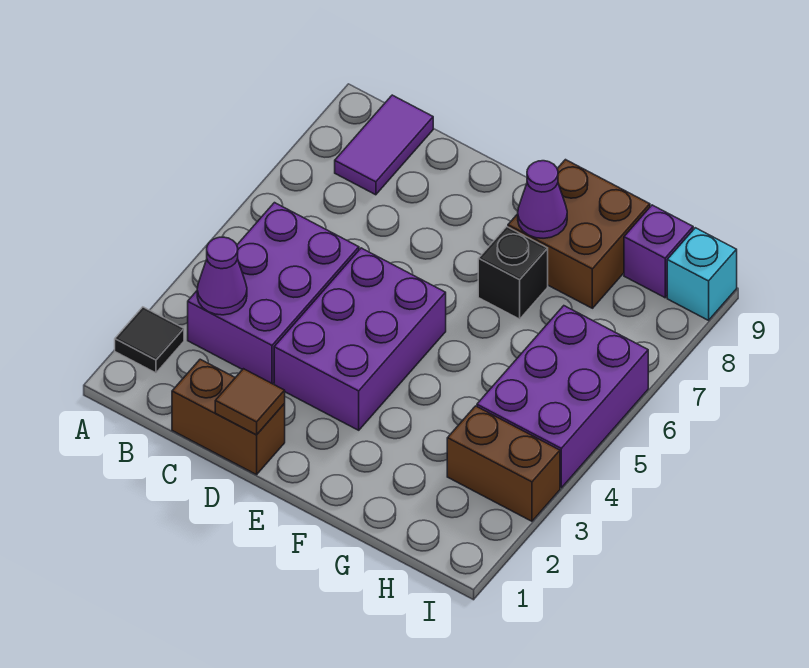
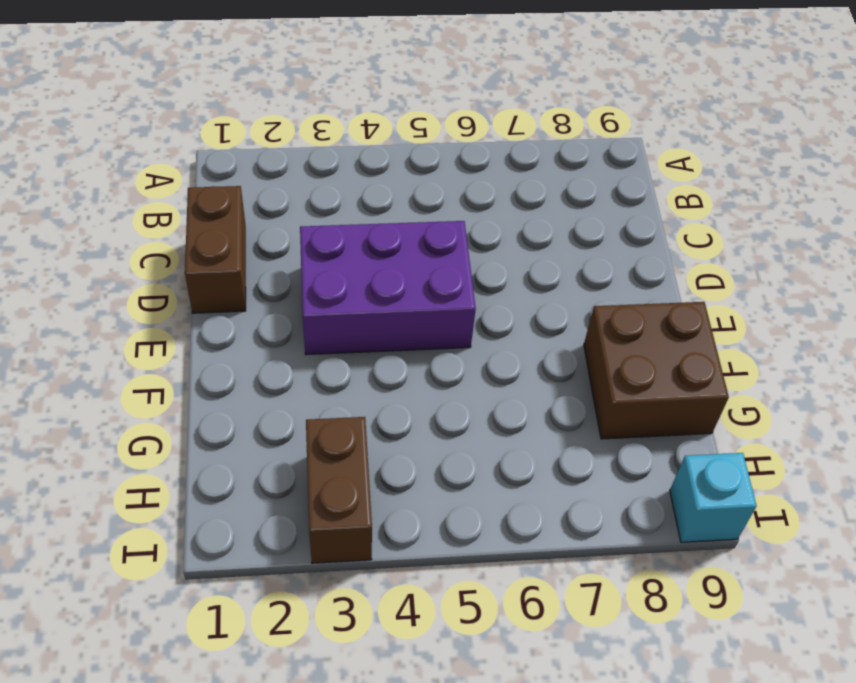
none -> black 1x1 tile [115,307,184,373]
none -> purple 2x3 brick [188,203,359,384]
none -> purple 1x2 tile [335,95,433,195]

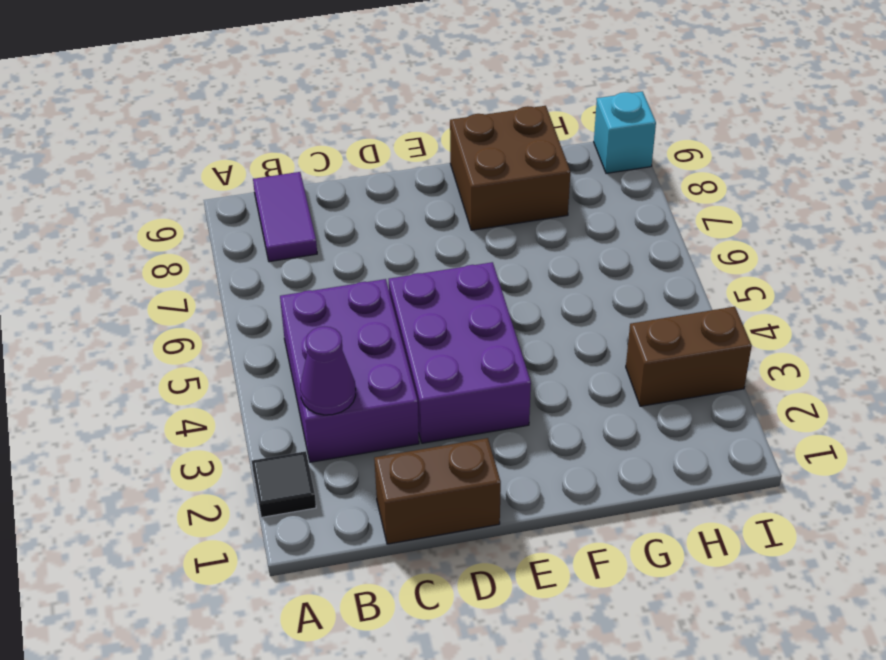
none -> black 1x1 brick [478,227,548,319]
none -> purple 2x3 brick [477,306,648,488]
none -> purple 1x1 brick [624,205,693,298]

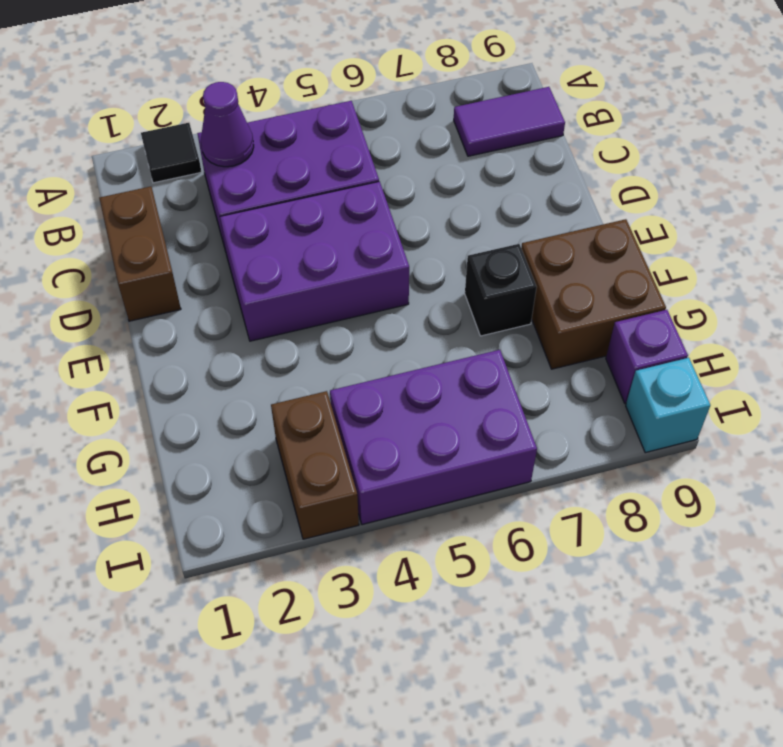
none -> brown 1x1 tile [215,369,285,435]
none -> purple 1x1 cone [518,161,567,238]

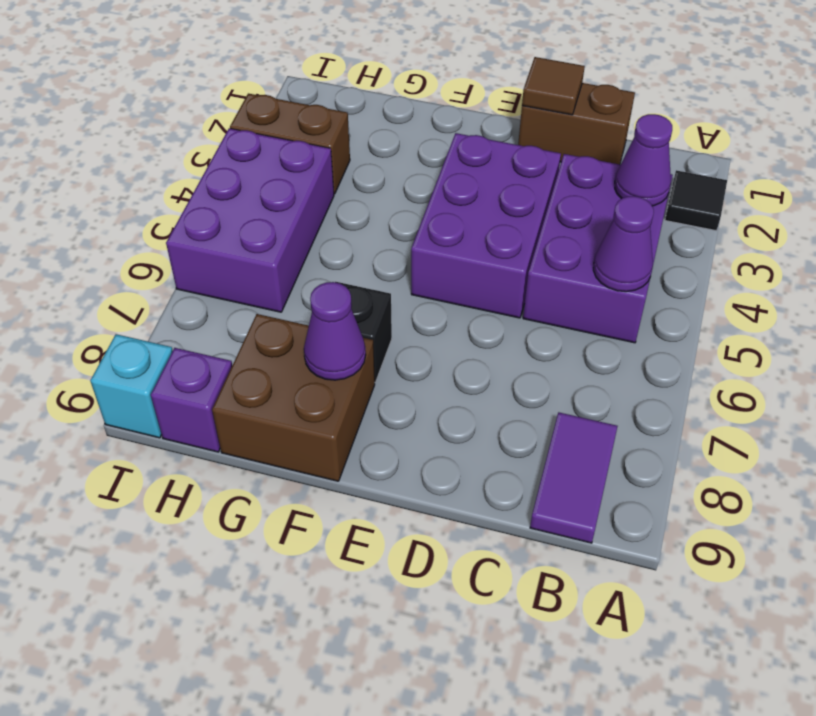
purple 1x1 cone [593,196,654,292] -> none

